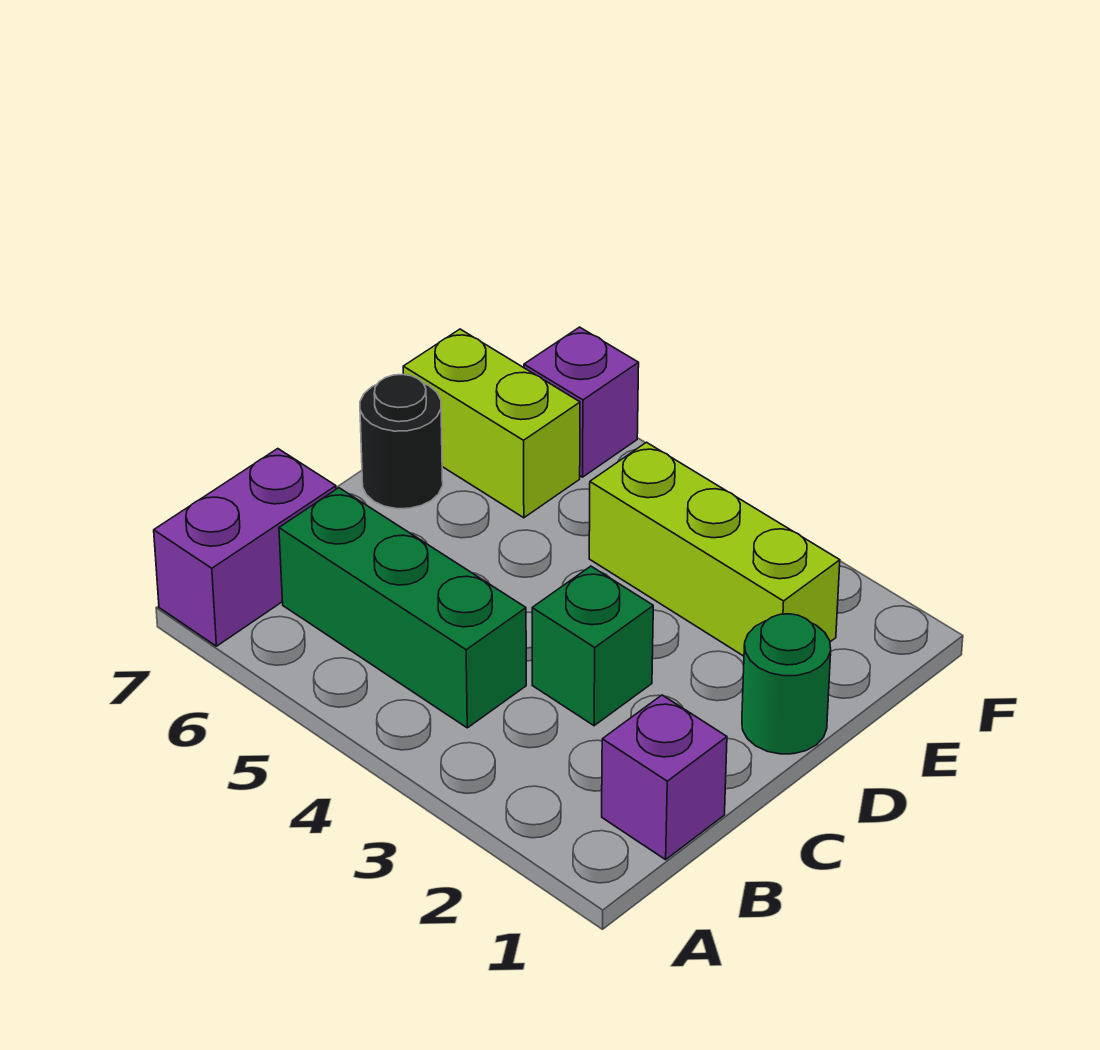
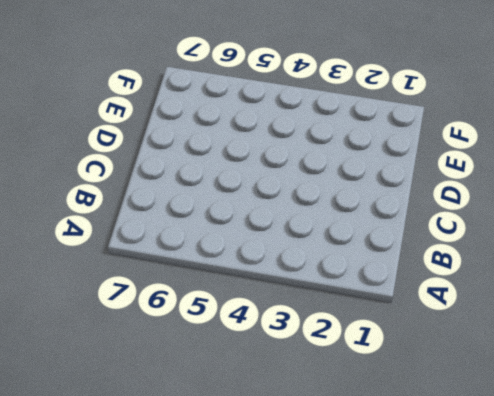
none -> purple 1x2 brick [154,449,336,646]
none -> purple 1x1 brick [602,695,727,860]

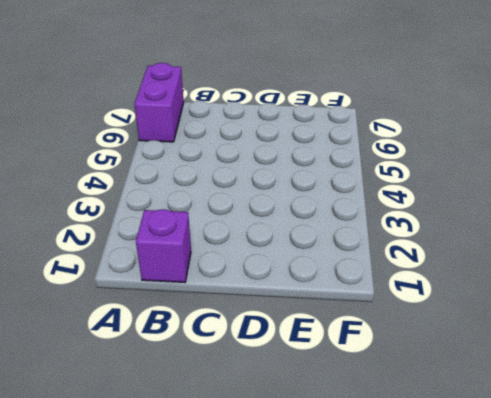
purple 1x2 brick [134,63,184,142] -> purple 1x2 brick turned to [154,449,336,646]
none -> green 1x3 brick [279,488,526,728]
none -> green 1x1 brick [532,566,653,726]

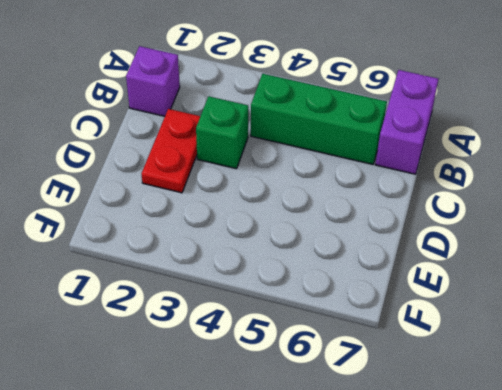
red 1x2 plate [142,109,200,193] -> none
none -> green 1x1 round brick [742,614,831,754]
none -> black 1x1 round brick [360,374,443,509]

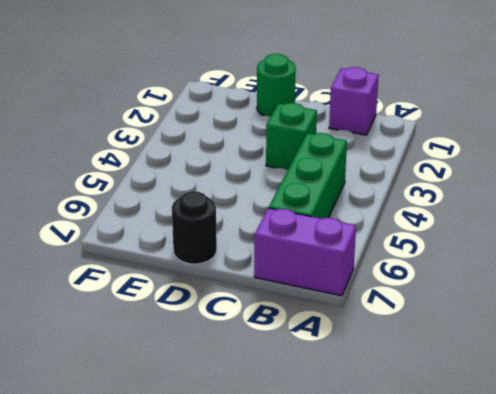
none -> lime 1x3 brick [589,442,840,656]
none -> lime 1x2 brick [403,329,580,518]

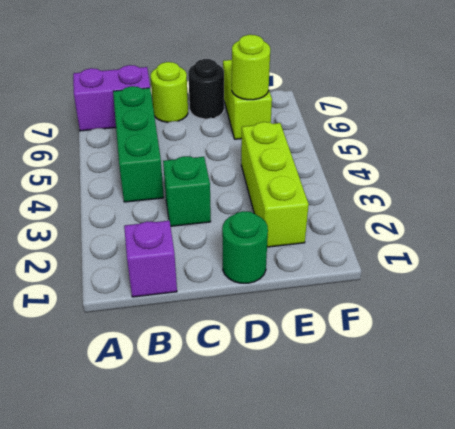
lime 1x1 round brick [151,62,188,122] -> none
lime 1x1 round brick [232,35,270,100] -> none
none -> purple 1x1 brick [524,327,639,477]

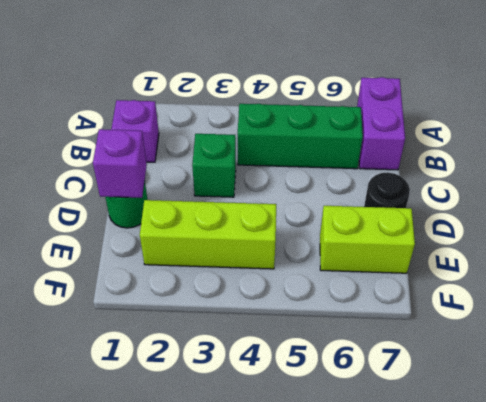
purple 1x1 brick [93,129,147,198] -> purple 1x1 brick moved to [524,327,639,477]

